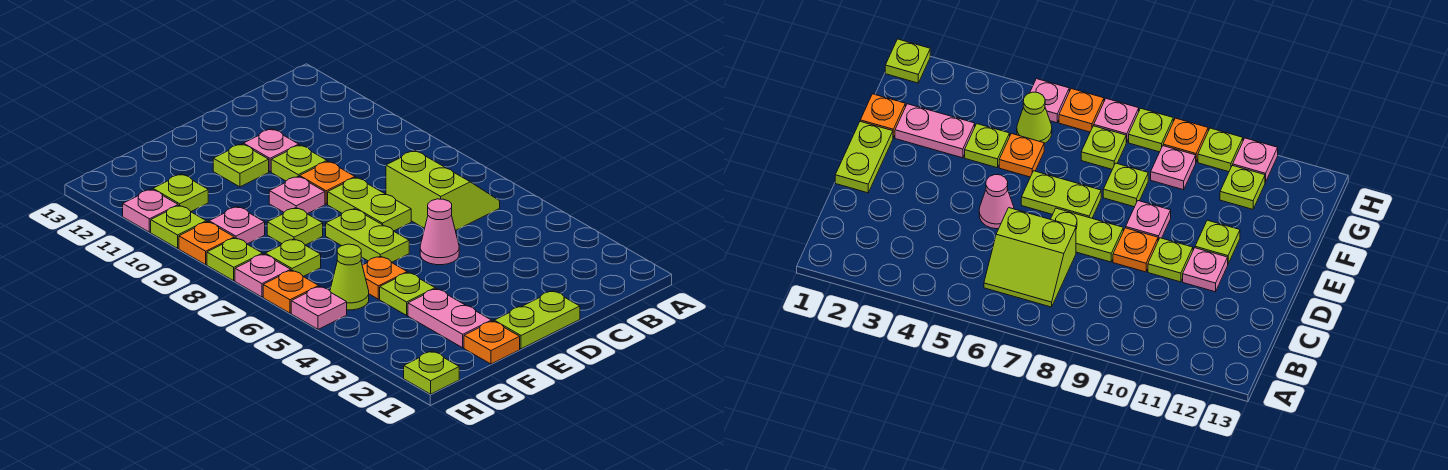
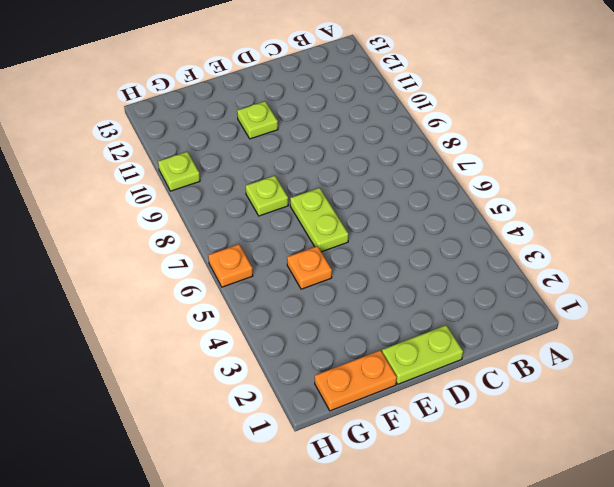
orange 1x2 plate [315,350,397,411] -> orange 1x1 plate [464,321,520,364]
none -> lime 2x2 slope [386,150,500,231]
none -> pink 1x1 cone [420,199,459,265]
none -> lime 1x2 plate [328,177,411,231]

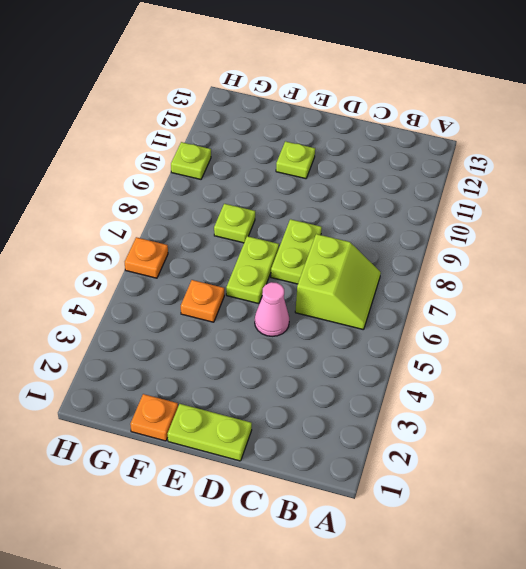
none -> orange 1x1 plate [300,161,355,204]
none -> lime 1x1 plate [271,145,327,181]
none -> pink 1x1 plate [243,129,299,172]

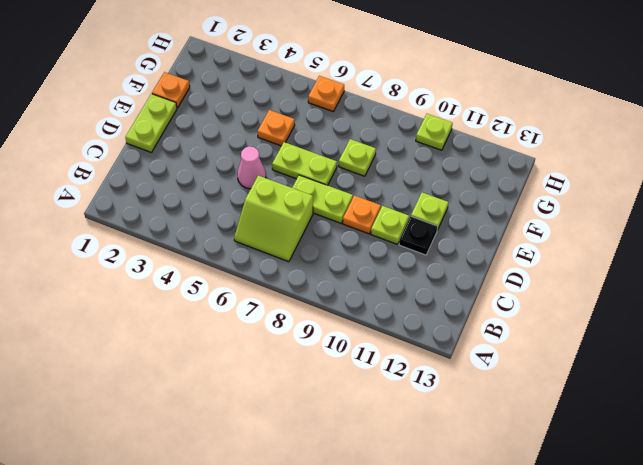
black 1x1 plate [399,216,438,255] -> pink 1x1 plate [243,129,299,172]
none -> pink 1x1 plate [269,176,325,214]
none -> pink 1x2 plate [408,289,491,348]
none -> lime 1x1 plate [380,272,435,315]

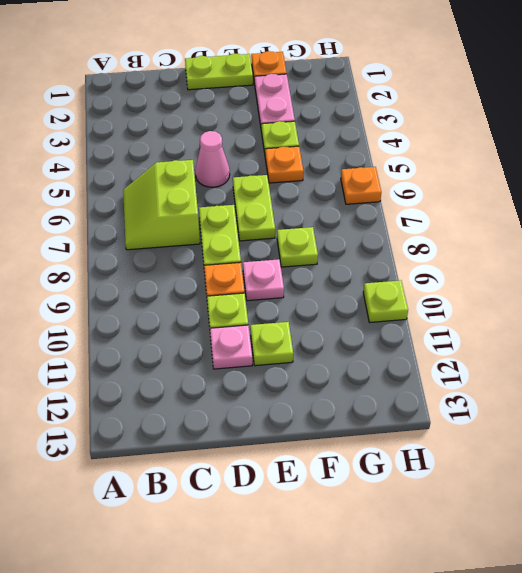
none -> lime 1x1 cone [330,244,369,310]
none -> lime 1x1 plate [265,239,321,277]
none -> pink 1x1 plate [209,207,265,244]

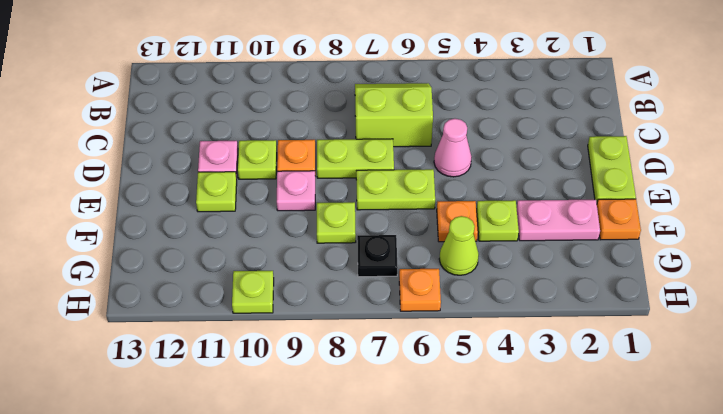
black 1x1 plate [357,235,398,277] -> lime 1x1 plate [265,239,321,277]
none -> pink 1x1 plate [209,207,265,244]
none -> lime 1x1 plate [153,174,208,211]
none -> lime 1x1 plate [404,351,459,394]

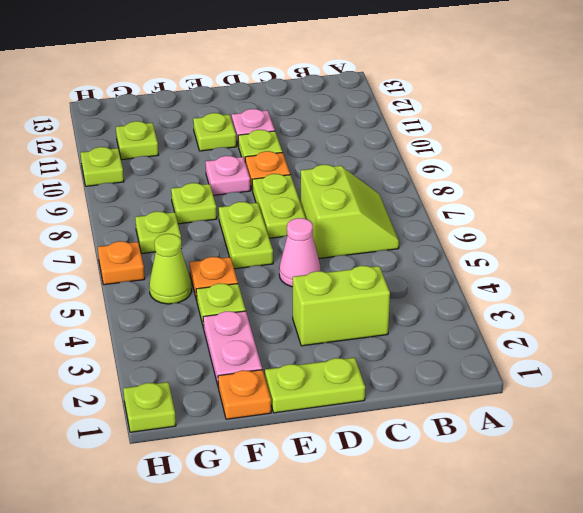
lime 1x2 brick [293,266,390,346] -> none
none -> pink 1x1 plate [209,207,265,244]
none -> pink 1x1 plate [291,287,347,329]
none -> pink 1x1 plate [235,254,291,297]

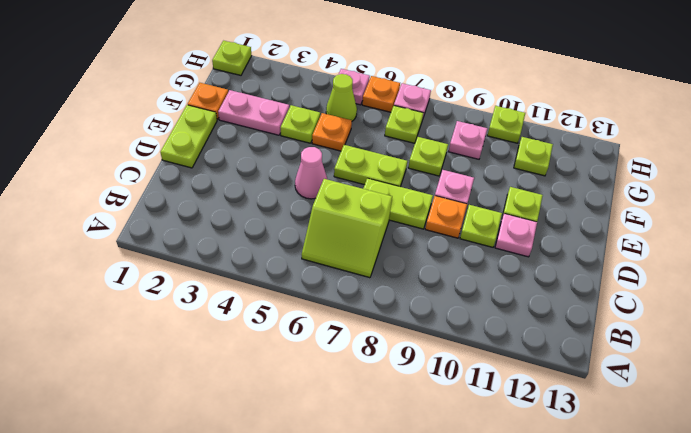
none -> lime 1x1 plate [207,238,263,281]
none -> orange 1x1 plate [179,222,234,264]
none -> pink 1x1 plate [123,189,178,232]

